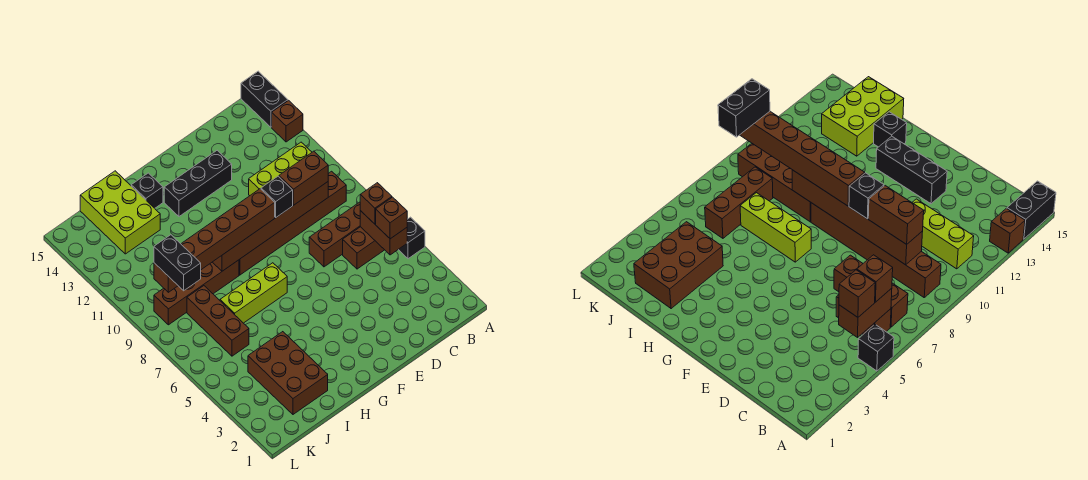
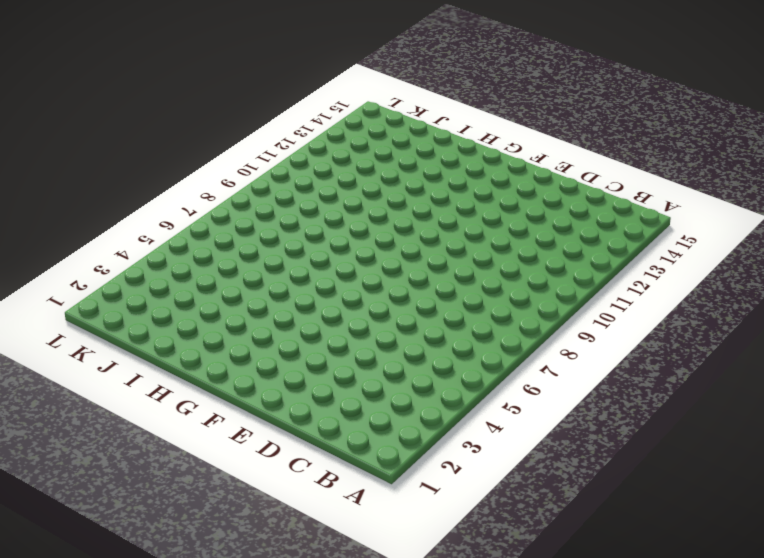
none -> black 1x1 brick [398,217,425,259]
none -> brown 1x1 brick [272,101,303,142]
none -> black 1x2 brick [241,71,288,127]

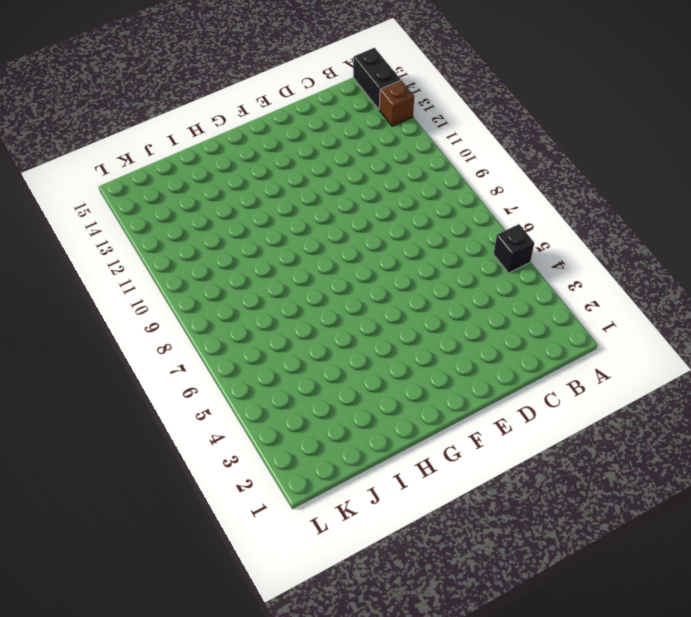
none -> brown 1x2 brick [343,227,384,269]
none -> brown 1x3 brick [309,202,360,267]
none -> brown 1x6 brick [239,171,346,275]

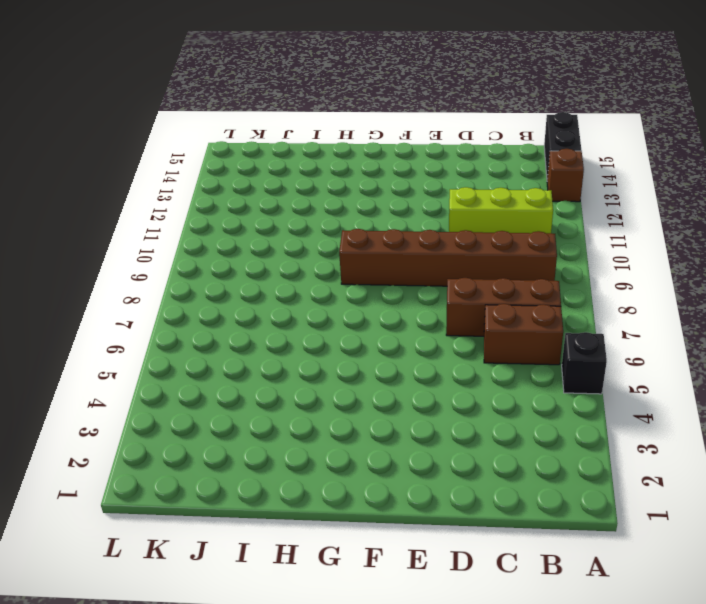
none -> black 1x3 brick [164,150,232,216]
none -> lime 1x3 brick [220,263,287,323]
none -> brown 1x4 brick [154,260,239,325]

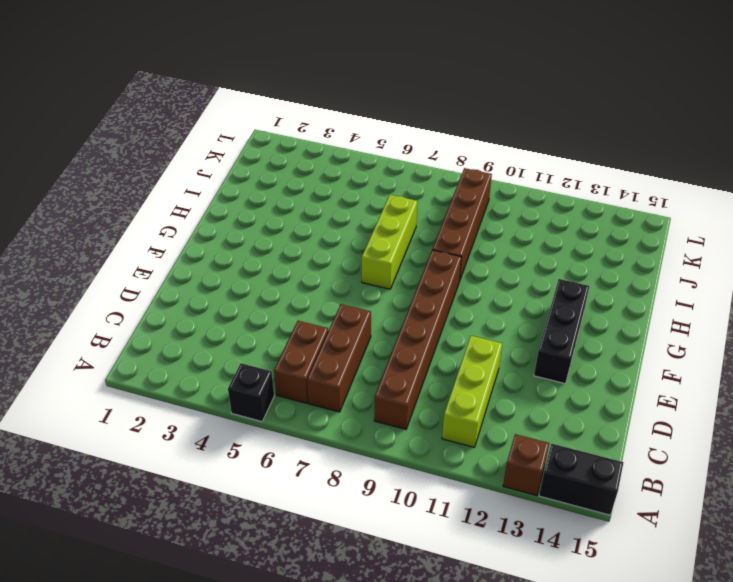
none -> black 1x1 brick [131,173,163,208]
none -> brown 2x3 brick [248,332,328,414]
none -> lime 2x3 brick [80,171,160,254]

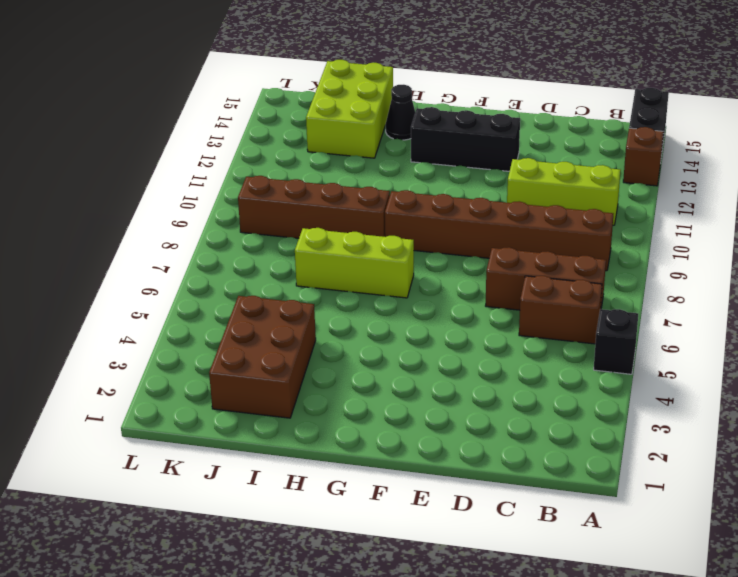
black 1x1 cone [386,85,415,140] -> black 1x1 brick [131,173,163,208]
none -> brown 1x3 brick [187,286,249,356]
none -> brown 1x2 brick [360,211,407,255]
none -> brown 1x6 brick [213,182,328,271]

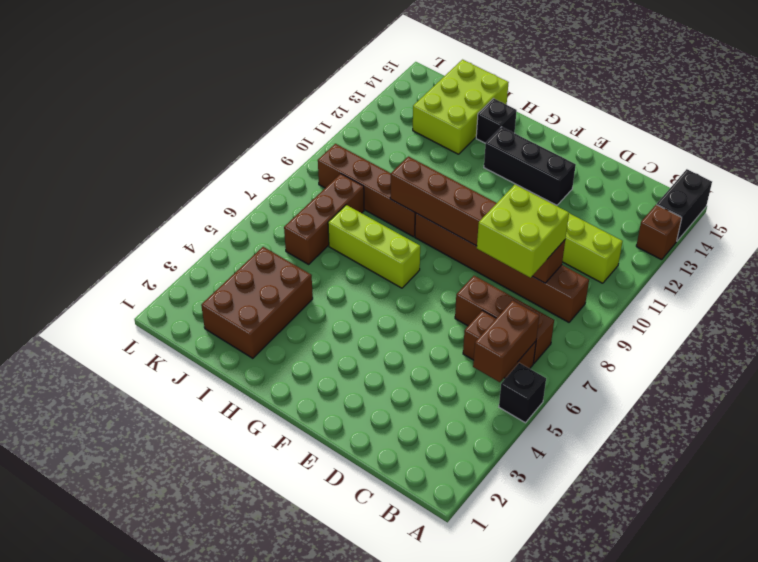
lime 2x2 brick [477,185,569,278] -> brown 1x2 brick [279,151,328,205]
none -> brown 1x1 brick [376,197,407,239]
none -> brown 1x1 brick [360,183,392,224]
none -> black 1x1 brick [261,176,293,217]

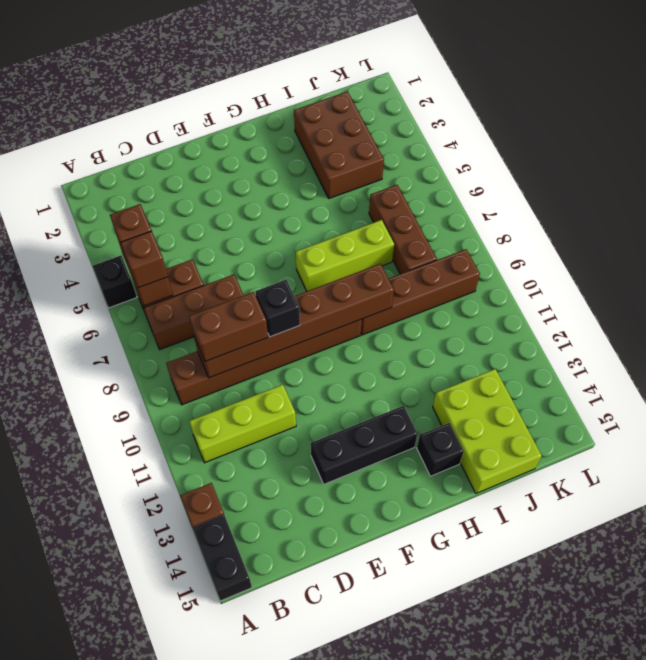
none -> brown 1x6 brick [154,189,275,292]
none -> black 1x2 brick [154,235,201,291]

